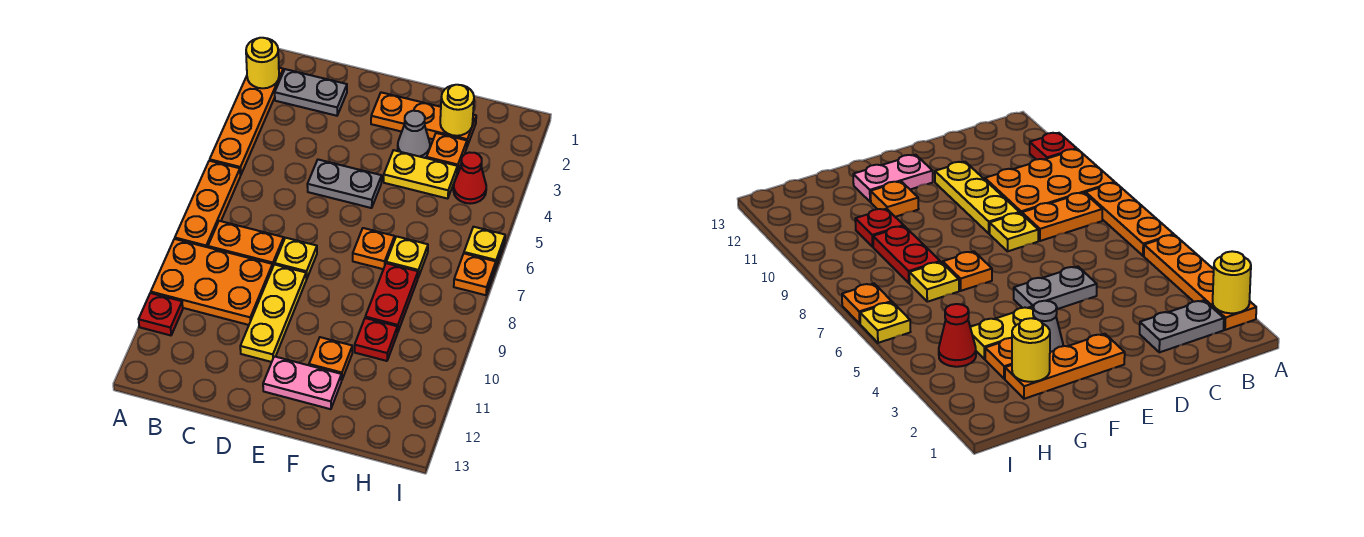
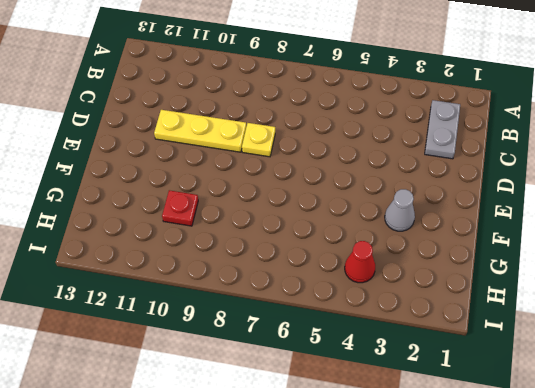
none -> orange 1x4 plate [210,68,283,175]
none -> orange 1x3 plate [175,161,240,247]
none -> orange 2x3 plate [151,239,273,325]

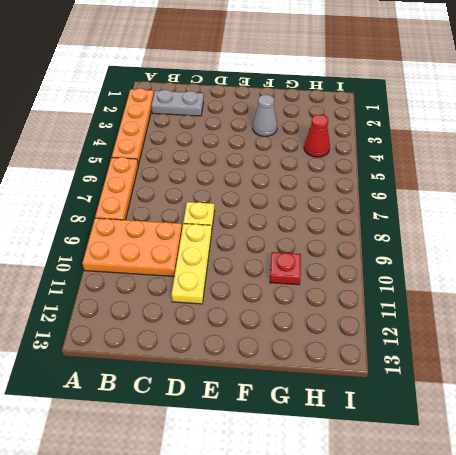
none -> red 1x1 plate [139,293,183,335]
none -> orange 1x2 plate [208,221,284,266]
none -> grey 1x2 plate [307,160,382,208]

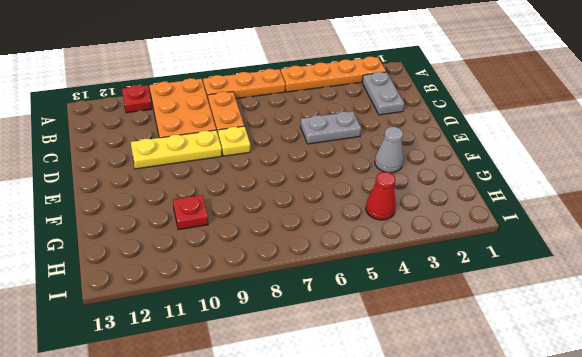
grey 1x2 plate [300,111,361,144] -> grey 1x2 plate turned to [307,160,382,208]
none -> orange 1x3 plate [371,92,476,146]
none -> pink 1x2 plate [263,356,341,409]
none -> yellow 1x2 plate [384,150,457,199]

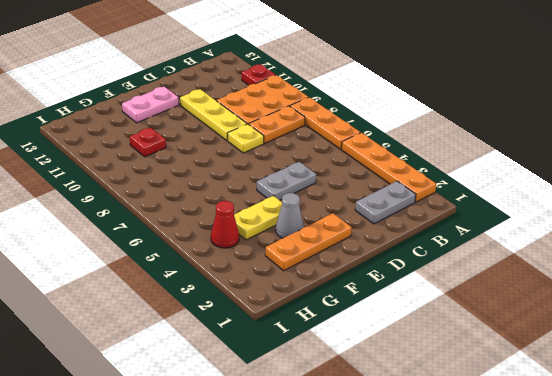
none -> orange 1x1 plate [353,228,394,269]
none -> orange 1x1 plate [309,337,352,380]
none -> orange 1x1 plate [427,133,467,173]

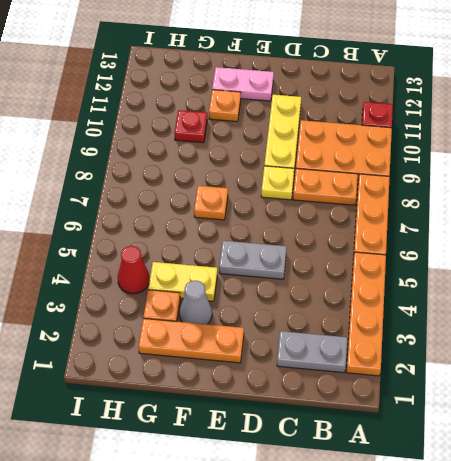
none -> yellow 1x1 plate [386,236,428,277]
none -> red 1x2 plate [365,263,418,333]
none -> yellow 1x1 plate [464,227,505,268]

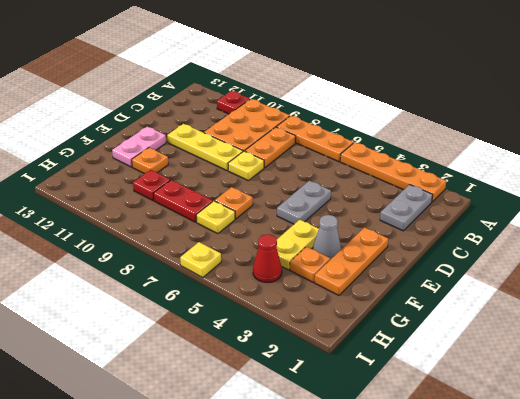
none -> orange 1x1 plate [454,253,496,295]
none -> yellow 1x1 round brick [246,38,279,88]
none -> yellow 1x1 round brick [440,85,474,136]

